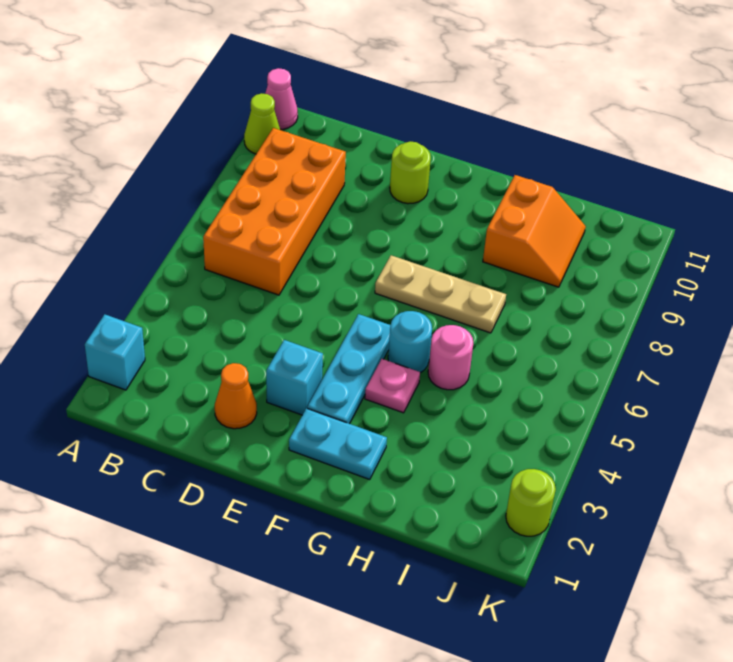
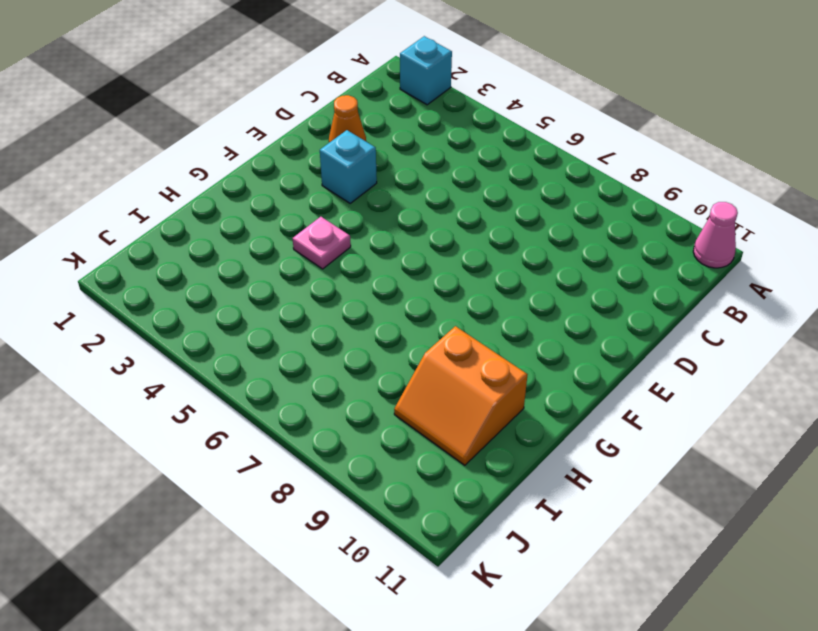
none -> lime 1x1 cone [244,93,280,154]
none -> orange 2x4 brick [203,128,346,295]
none -> lime 1x1 round brick [390,141,431,204]

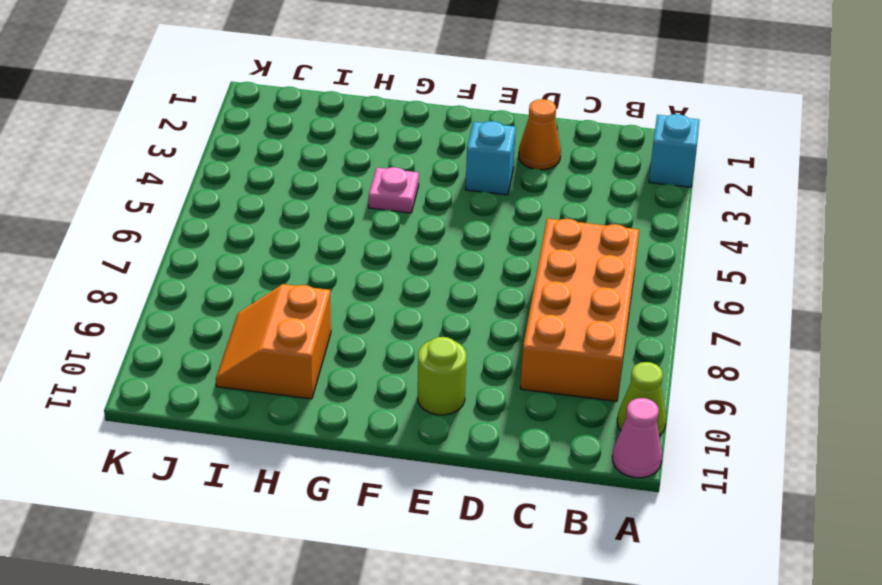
none -> cyan 1x2 plate [289,408,387,479]
none -> cyan 1x3 plate [307,314,390,424]
none -> tan 1x3 plate [375,255,506,333]

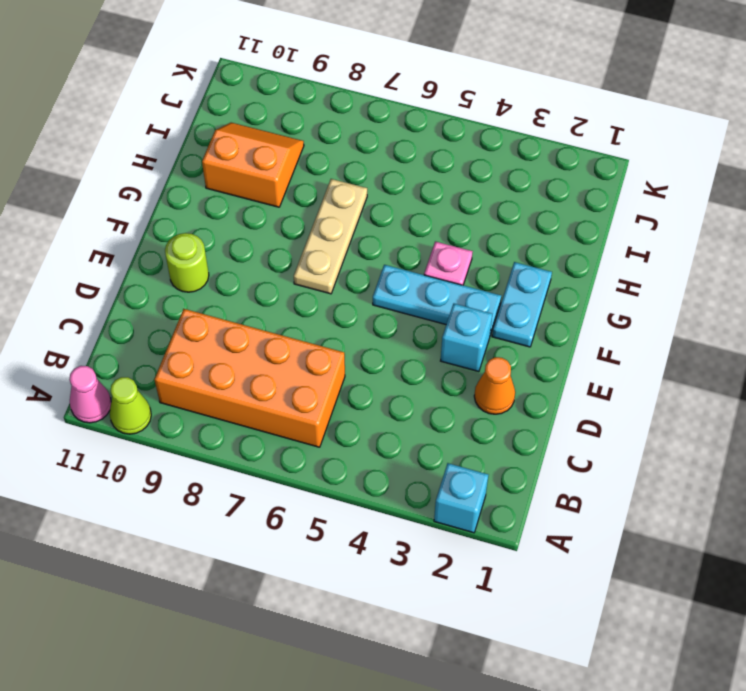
none -> cyan 1x1 round brick [388,311,432,373]
none -> pink 1x1 round brick [428,325,473,390]
none -> lime 1x1 round brick [506,469,556,536]

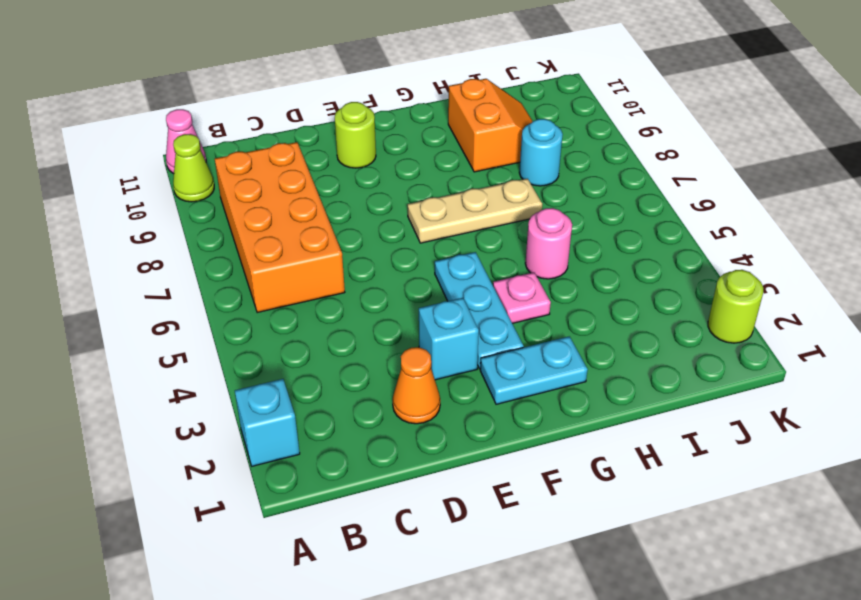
cyan 1x1 round brick [519,119,563,186] -> cyan 1x1 round brick moved to [388,311,432,373]

